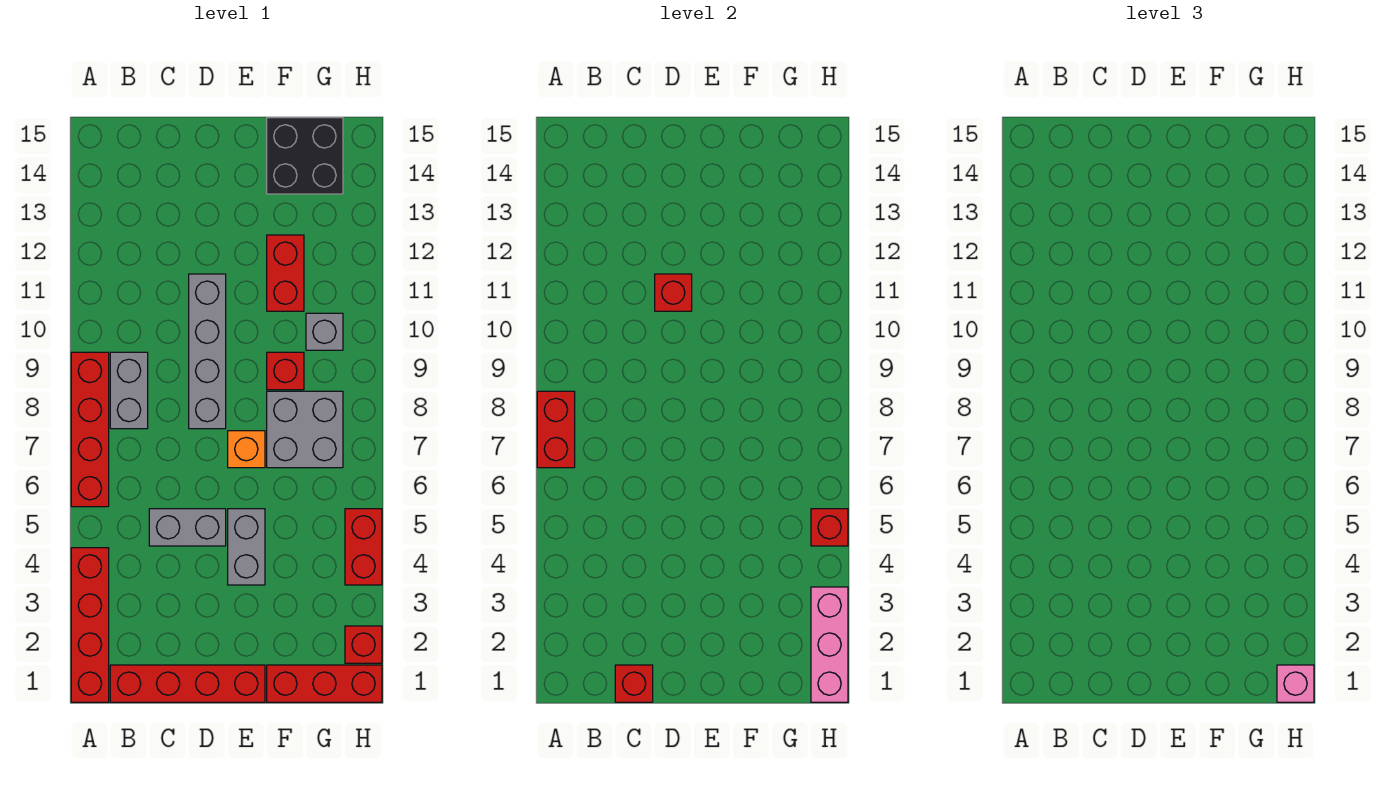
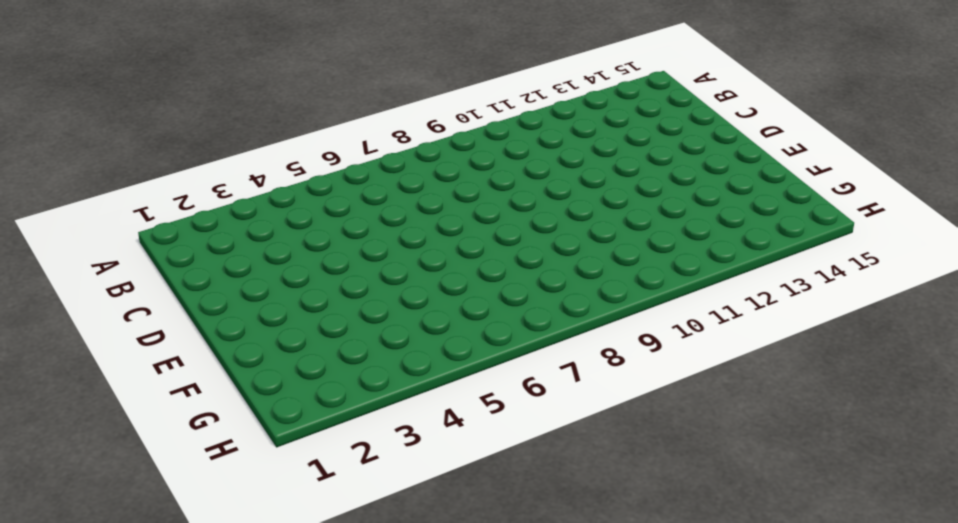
none -> red 1x4 brick [71,548,109,702]
none -> red 1x4 brick [71,352,109,507]
none -> red 1x4 brick [110,665,265,702]

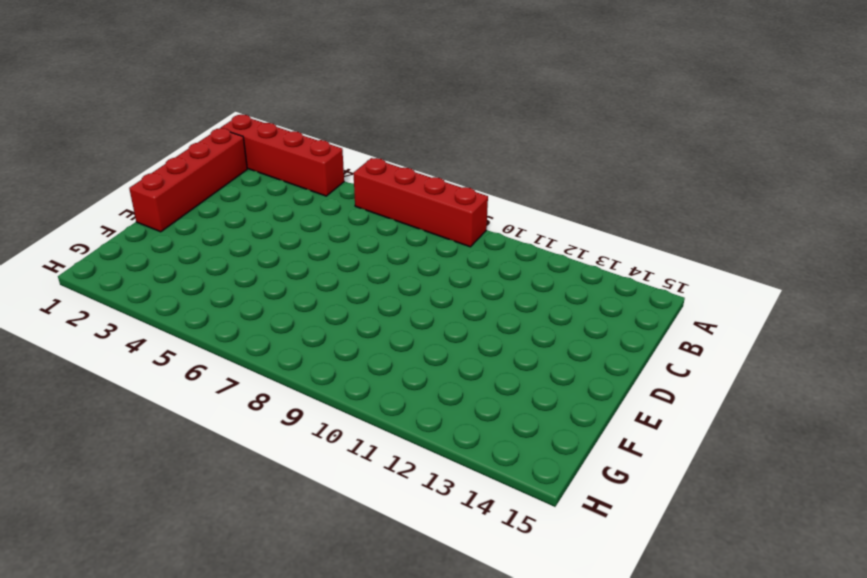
none -> grey 1x2 brick [110,352,148,429]
none -> grey 1x2 brick [149,509,226,546]
none -> grey 1x4 brick [189,274,226,429]

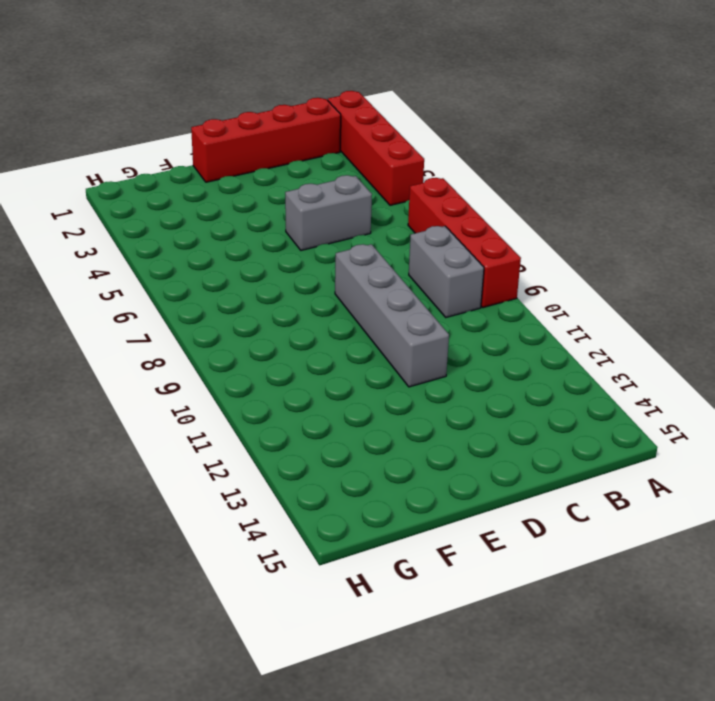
none -> grey 1x2 brick [228,509,265,585]
none -> orange 1x1 brick [228,431,265,468]
none -> red 1x3 brick [267,665,382,702]

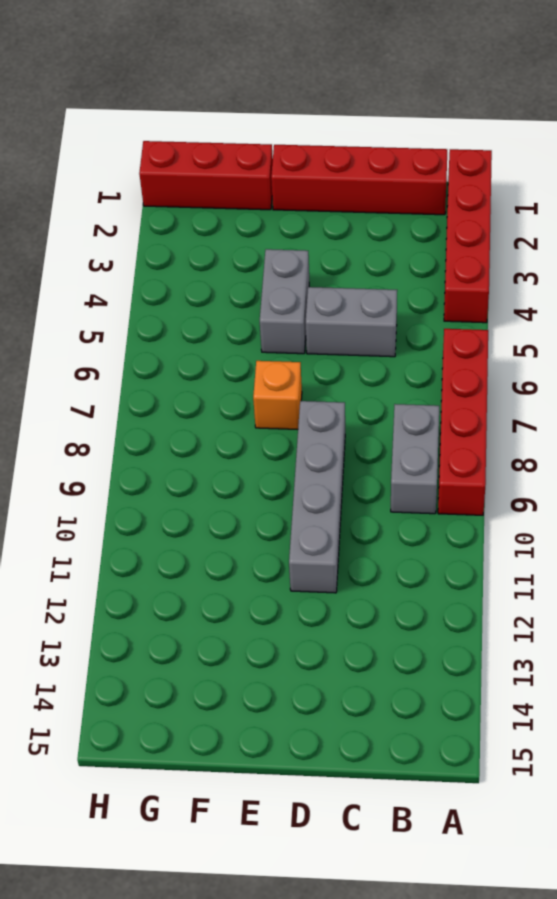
none -> grey 2x2 brick [267,391,343,468]
none -> red 1x1 brick [267,352,304,390]
none -> red 1x2 brick [267,235,304,311]

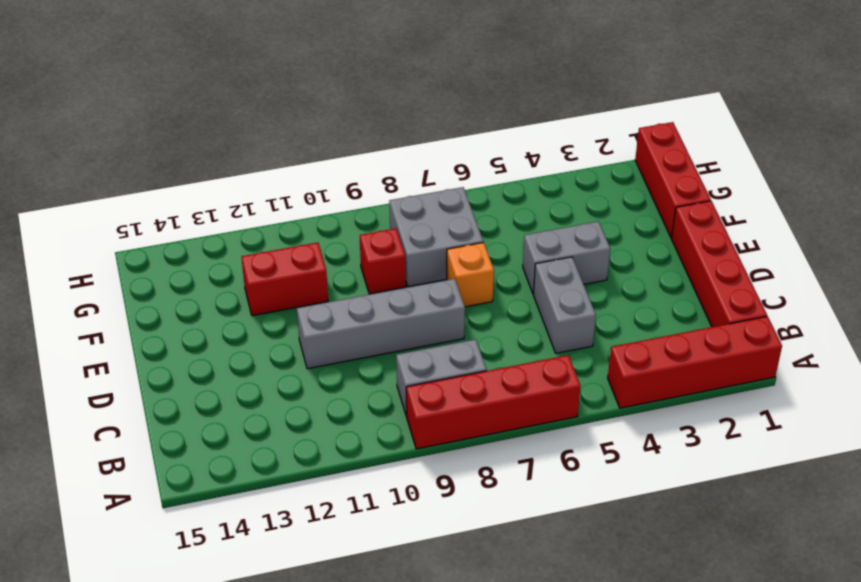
none -> black 2x2 brick [267,118,343,194]
none -> grey 1x1 brick [306,313,343,350]
none -> red 1x1 brick [345,626,382,663]

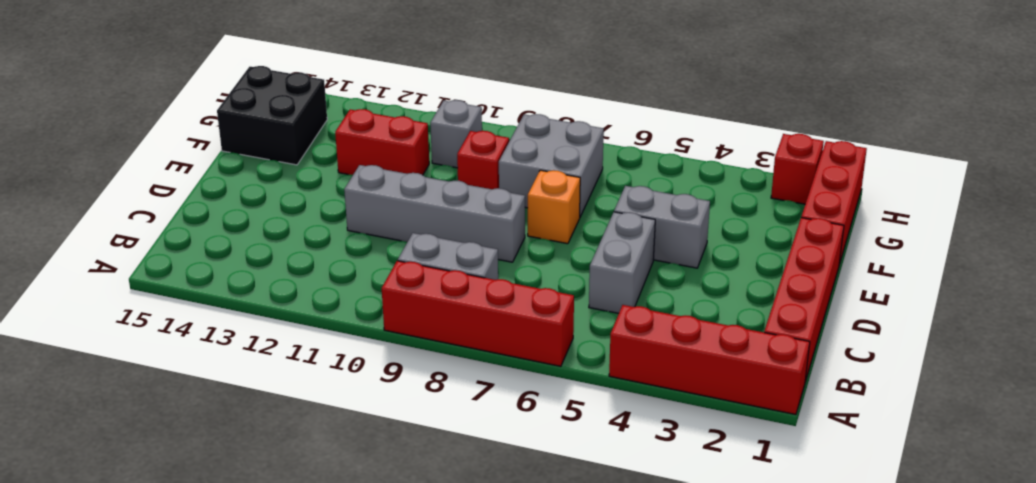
none -> red 1x2 brick [345,509,382,585]
none -> red 1x2 brick [537,391,575,468]
none -> red 1x1 brick [615,665,653,702]

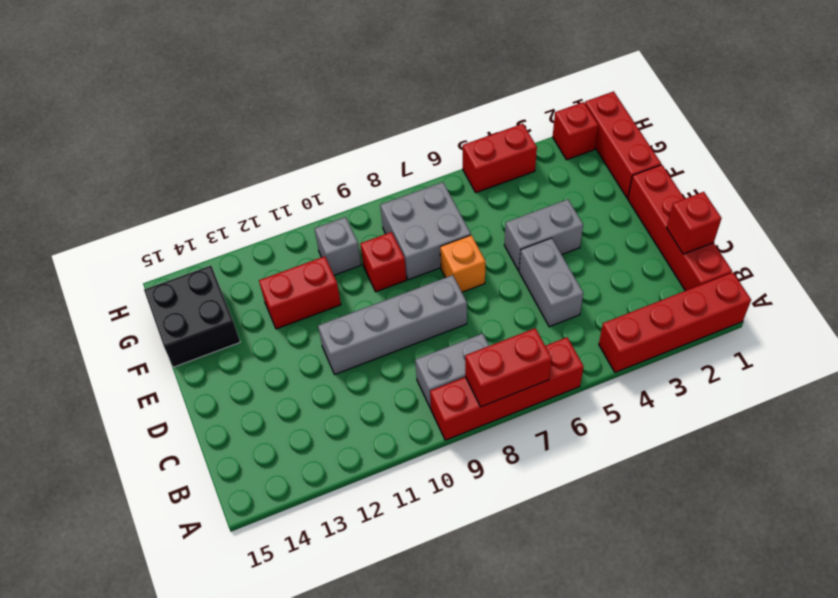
none -> red 1x1 brick [655,274,692,311]
none -> pink 1x3 brick [811,587,848,702]
none -> red 1x1 brick [811,509,848,546]

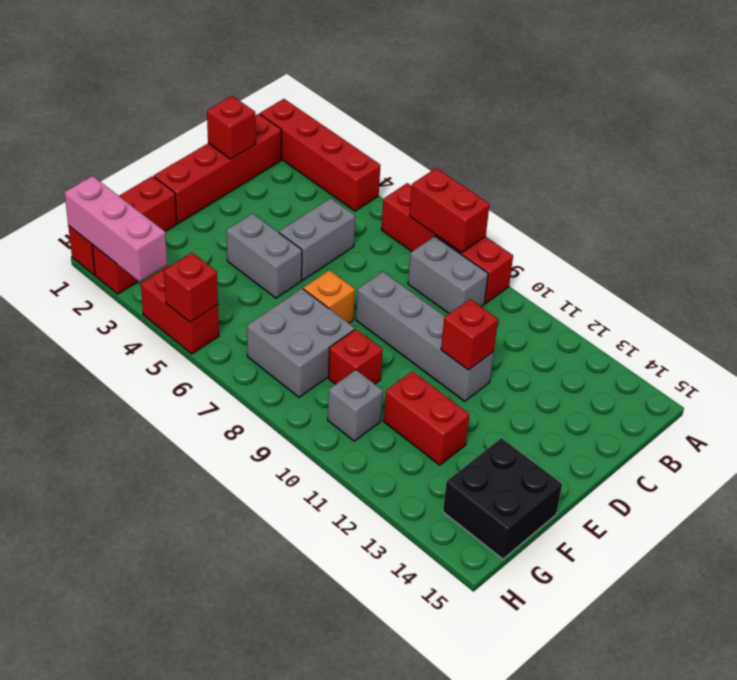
none -> pink 1x1 brick [1277,665,1314,702]

